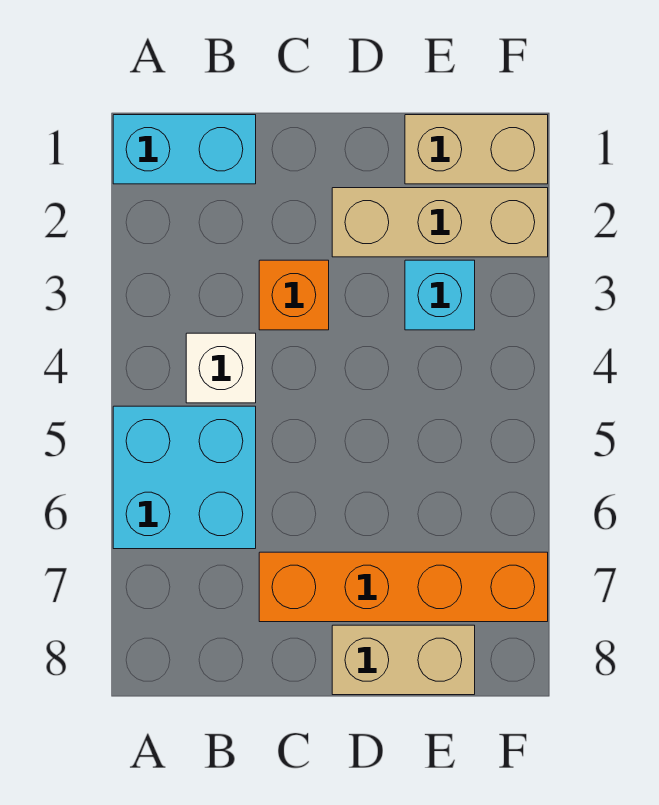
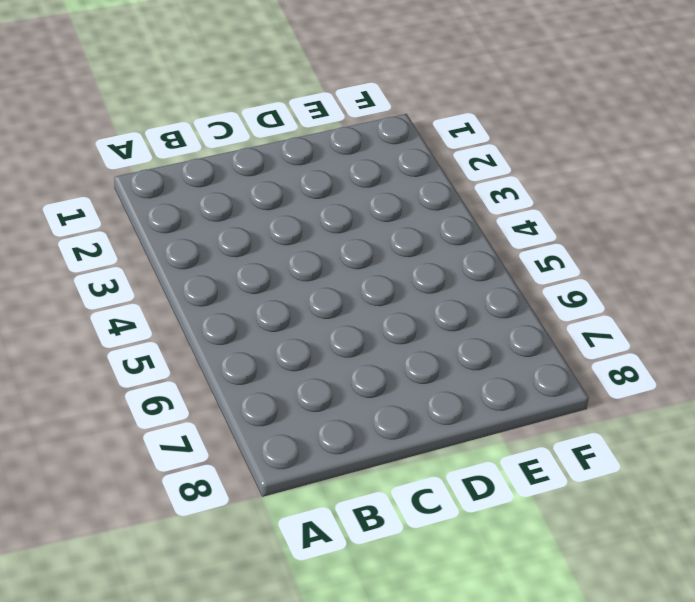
none -> cyan 1x2 brick [113,115,256,184]
none -> cyan 2x2 brick [113,406,256,549]

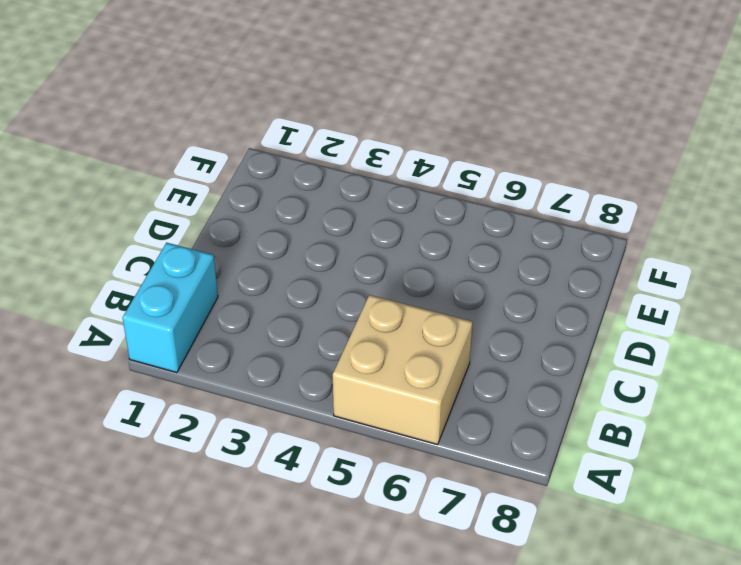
tan 2x2 brick [333,295,472,445] -> cyan 2x2 brick [113,406,256,549]
none -> white 1x1 brick [186,333,256,403]
none -> orange 1x1 brick [259,260,329,330]

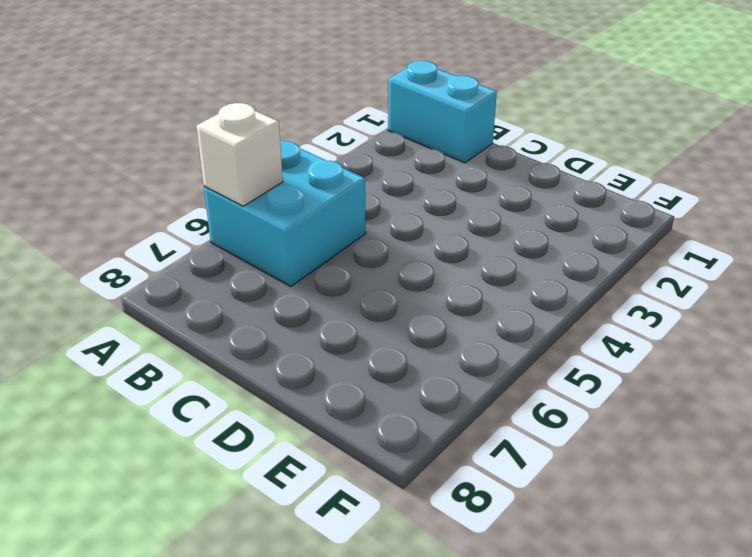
white 1x1 brick [196,103,283,206] -> white 1x1 brick moved to [186,333,256,403]
none -> orange 1x1 brick [259,260,329,330]
none -> orange 1x4 brick [259,552,548,622]

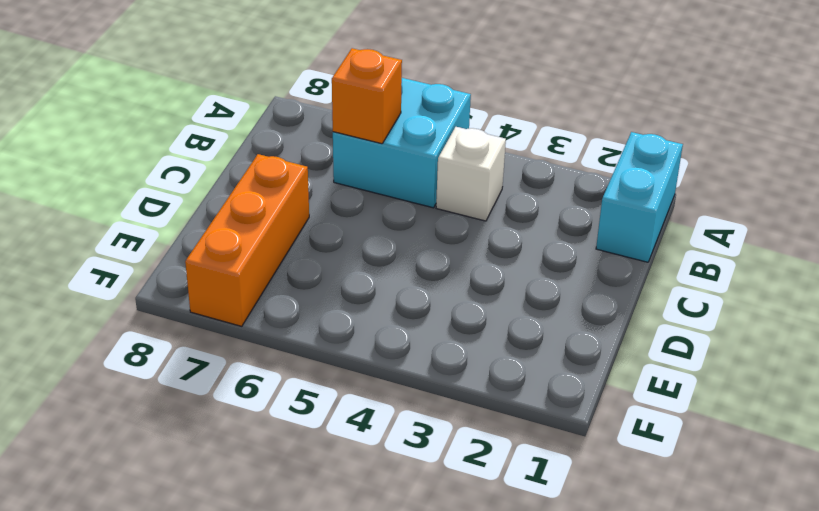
orange 1x1 brick [332,48,402,144] -> orange 1x1 brick moved to [259,260,329,330]
orange 1x3 brick [185,154,309,326] -> orange 1x4 brick [259,552,548,622]
none -> tan 1x3 brick [332,188,548,257]
none -> tan 1x2 brick [332,625,475,695]

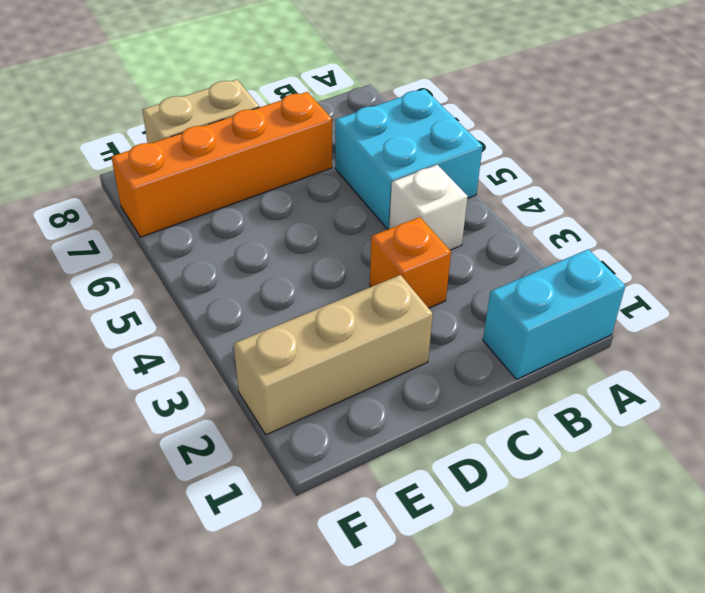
none -> tan 1x2 brick [405,115,548,184]
none -> cyan 1x1 brick [405,260,475,330]

